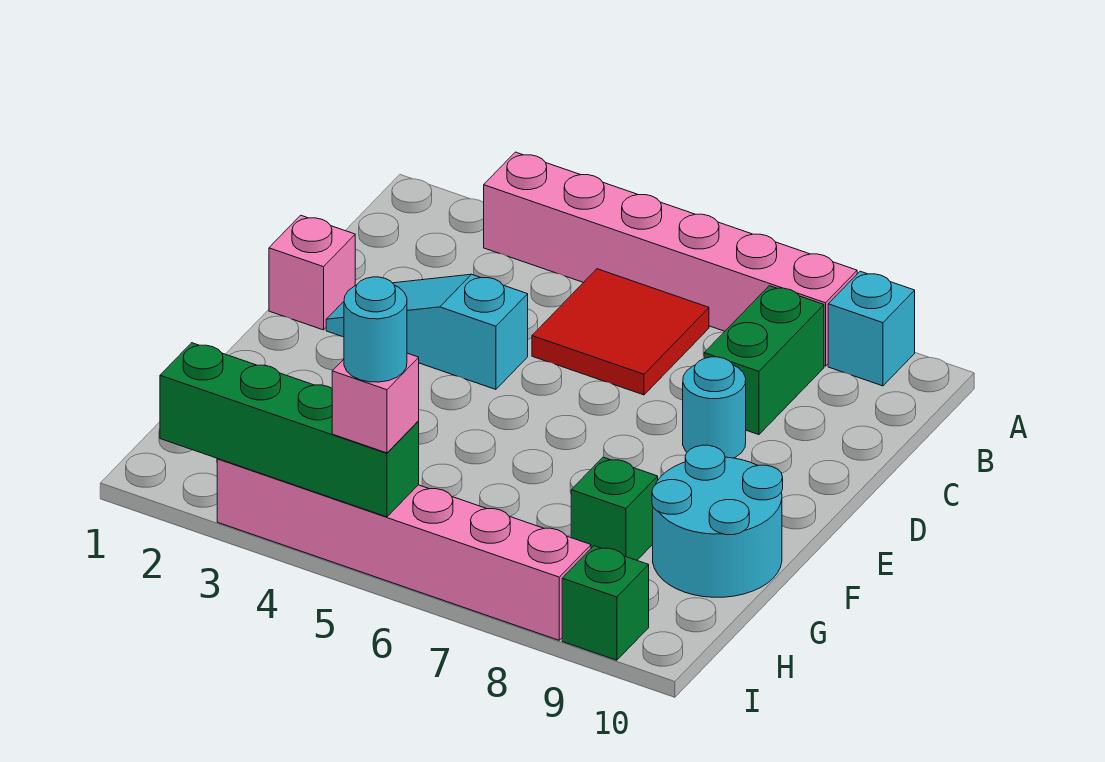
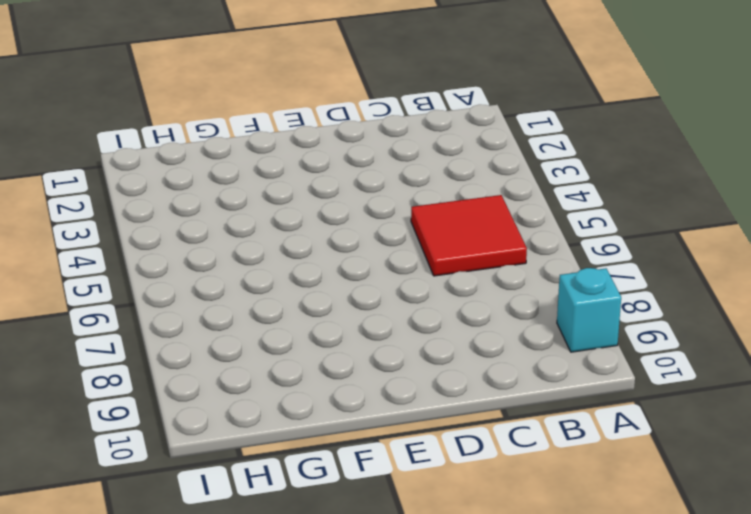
none -> pink 1x6 brick [484,152,857,366]
none -> green 1x2 brick [704,286,824,435]
none -> pink 1x1 brick [269,215,355,330]

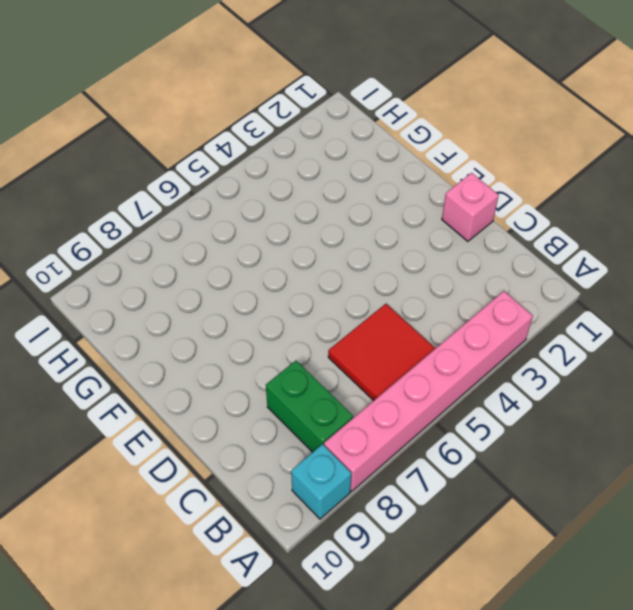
none -> cyan 1x3 slope [326,274,528,389]
none -> cyan 1x1 round brick [683,357,746,458]
none -> cyan 2x2 round brick [652,445,783,597]

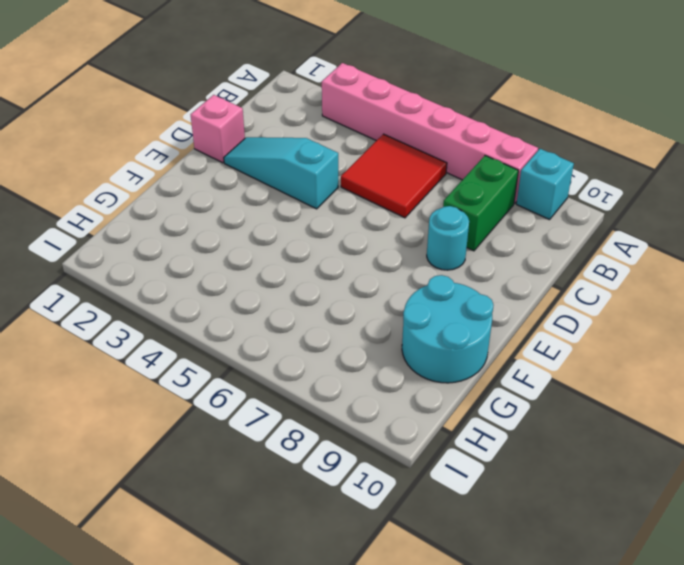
none -> green 1x1 brick [571,457,658,560]
none -> pink 1x6 brick [217,459,591,640]
none -> green 1x1 brick [562,546,649,660]

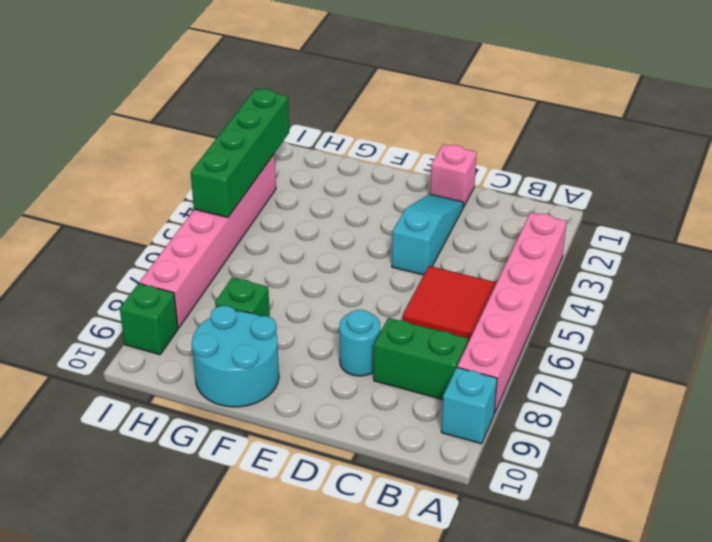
none -> pink 1x1 brick [332,353,419,453]
none -> cyan 1x1 round brick [344,277,407,382]

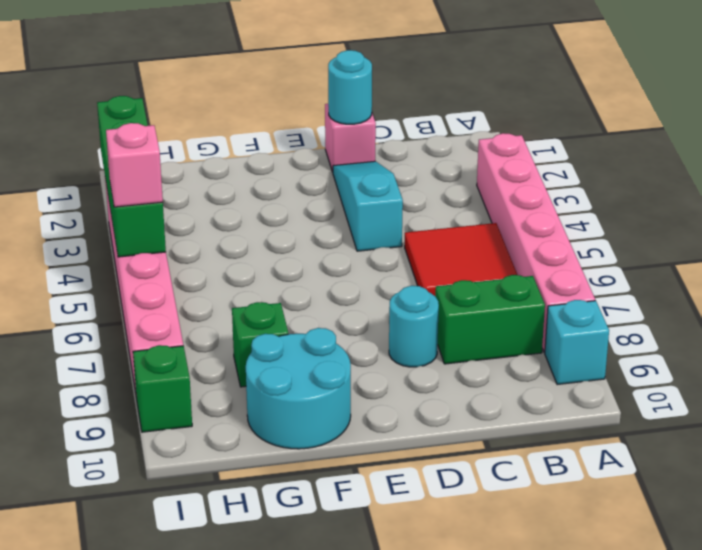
cyan 1x1 round brick [328,50,372,124] -> cyan 1x1 round brick moved to [344,277,407,382]

